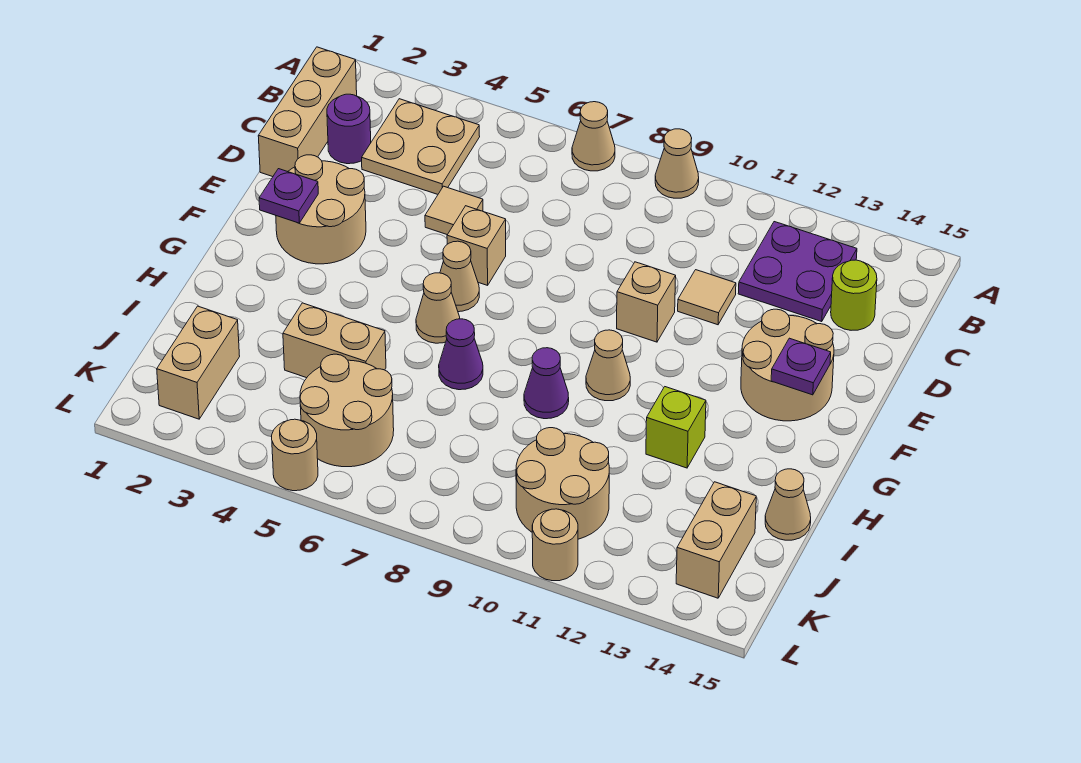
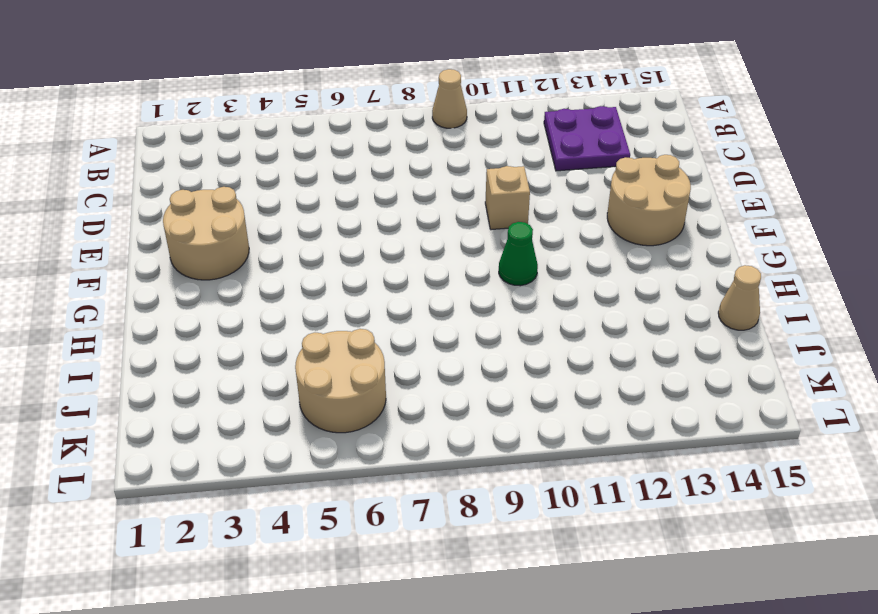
green 1x1 cone [499,222,538,286] -> tan 1x1 cone [586,330,630,401]
none -> tan 1x1 cone [572,102,615,171]
none -> tan 1x3 brick [258,47,357,177]
none -> tan 2x2 plate [362,99,480,194]

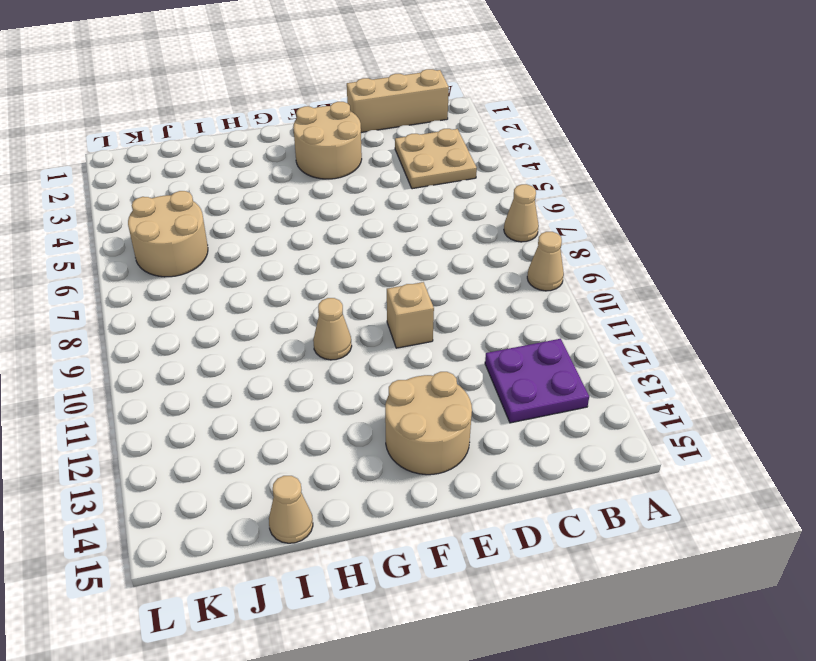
none -> purple 1x1 round brick [327,94,371,164]
none -> lime 1x1 round brick [831,260,877,330]
none -> tan 1x1 tile [425,186,483,235]

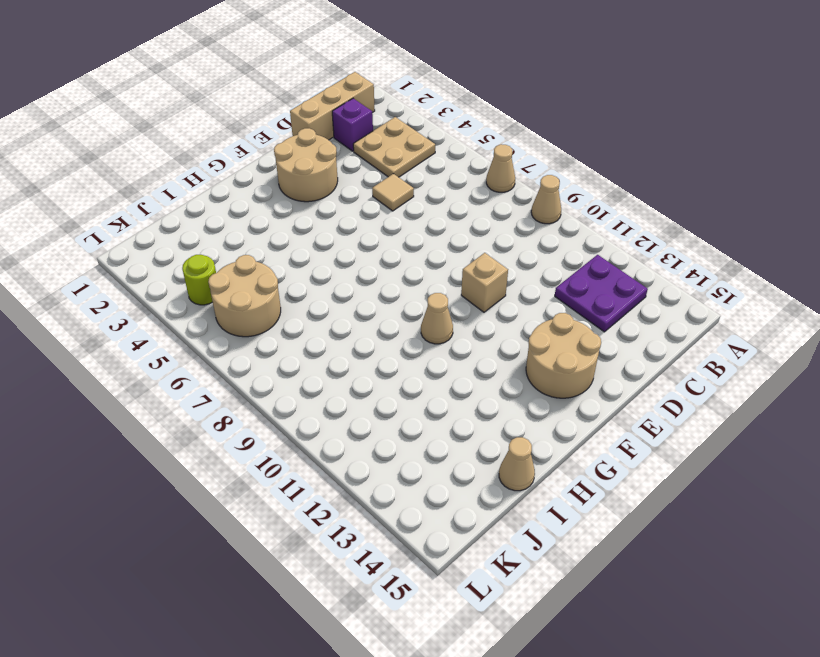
purple 1x1 brick [332,98,373,151] -> purple 1x1 round brick [327,94,371,164]
lime 1x1 round brick [182,255,216,305] -> lime 1x1 round brick moved to [831,260,877,330]
none -> tan 1x1 tile [678,270,736,325]
none -> tan 1x1 brick [447,206,506,285]
none -> tan 1x1 cone [440,241,479,312]

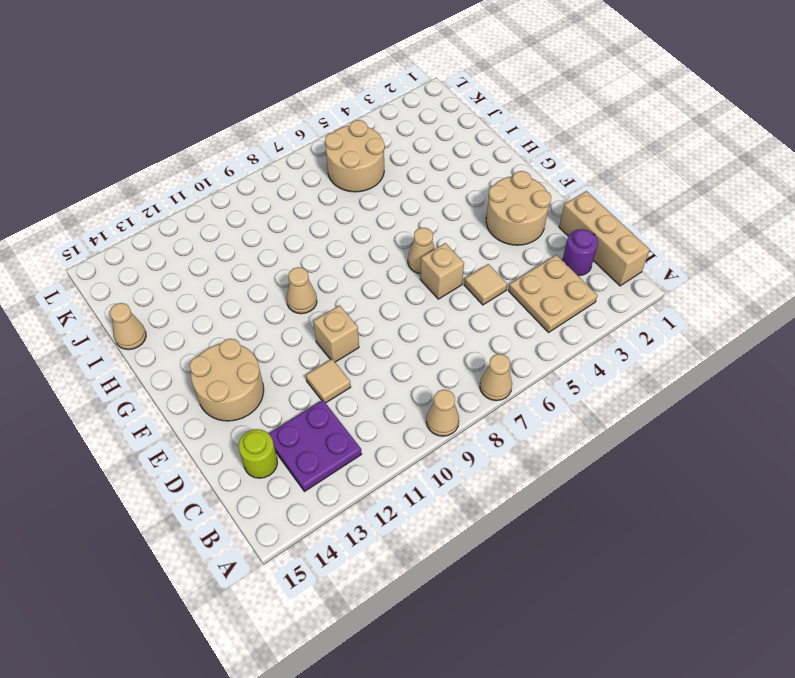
none -> tan 1x1 cone [416,273,460,343]
none -> purple 1x1 cone [439,319,483,390]
none -> purple 1x1 cone [524,348,569,419]

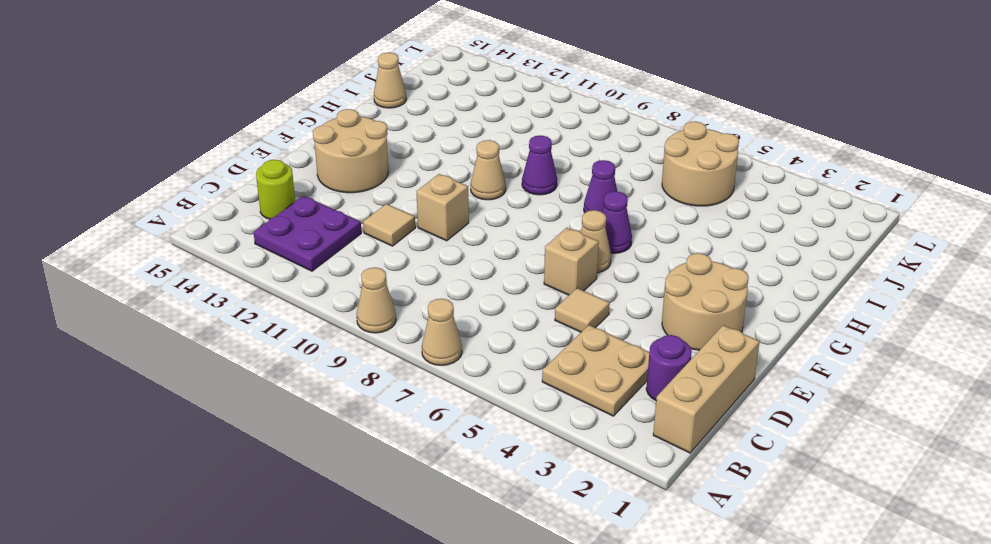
purple 1x1 cone [602,191,632,253] -> tan 1x1 cone [416,273,460,343]
none -> lime 1x1 brick [646,387,706,468]
none -> tan 1x2 brick [283,303,386,378]
none -> tan 1x2 brick [157,306,240,419]

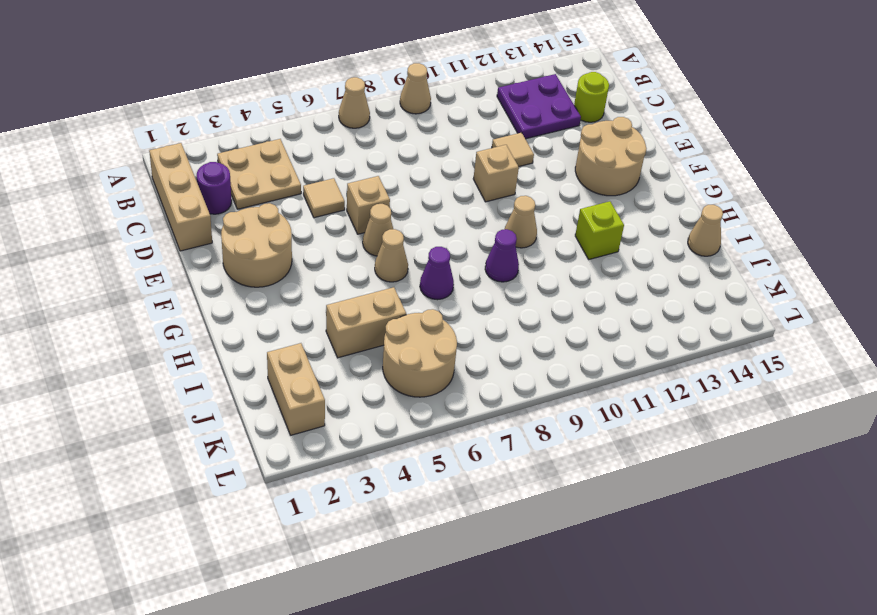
none -> tan 2x2 round brick [516,428,609,539]
none -> tan 1x2 brick [676,482,756,598]
none -> tan 1x1 round brick [272,419,318,491]

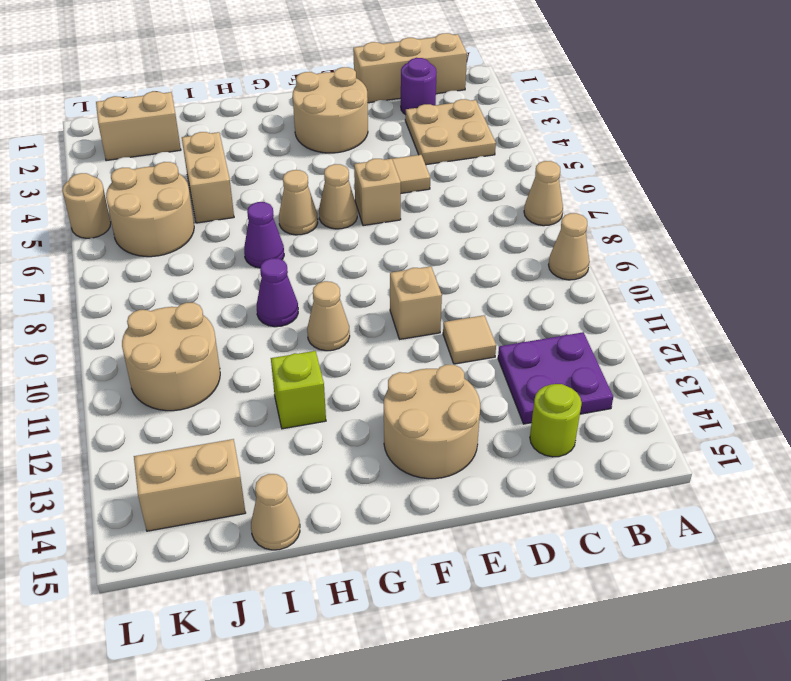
none -> tan 1x1 round brick [532,509,578,581]
none -> purple 1x1 plate [259,169,318,223]
none -> purple 1x1 plate [771,338,831,395]

